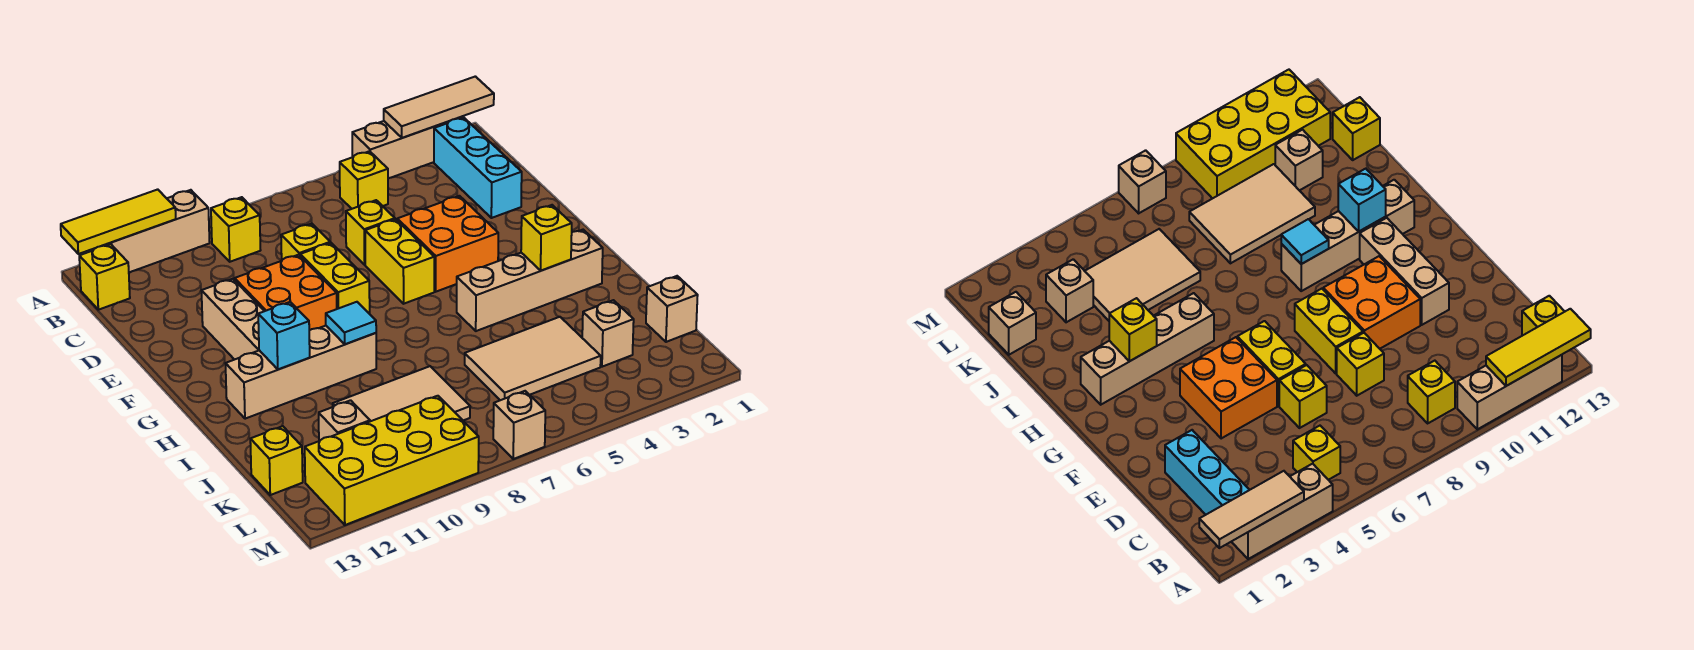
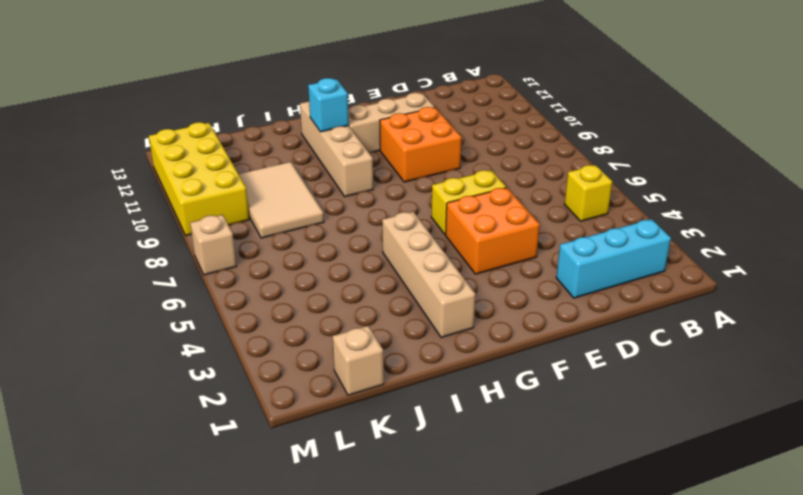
none -> tan 1x3 brick [352,117,463,179]
none -> tan 1x3 brick [102,190,210,272]
none -> yellow 1x1 brick [211,197,261,262]

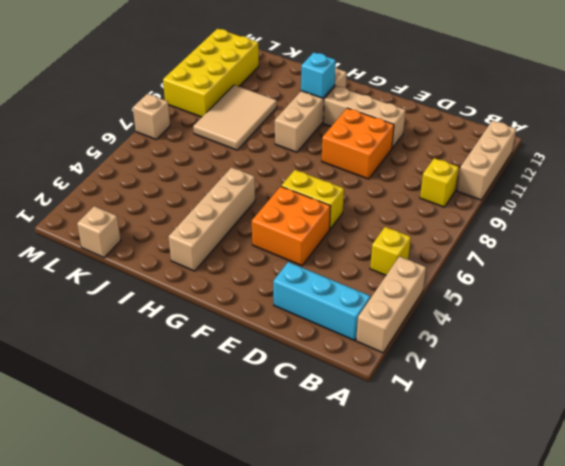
none -> yellow 1x1 brick [79,244,130,310]
none -> yellow 1x1 brick [346,200,395,265]
none -> yellow 1x1 brick [281,224,330,260]

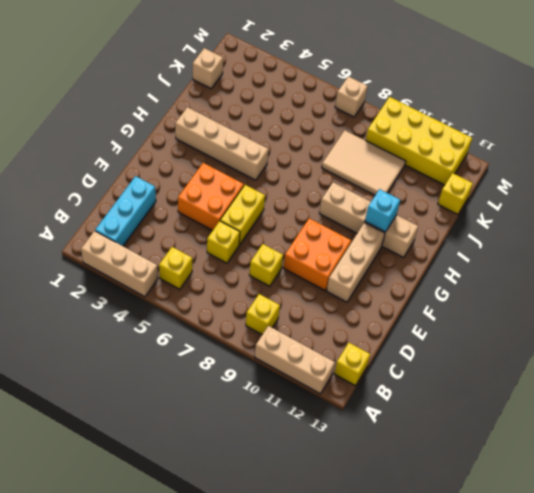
none -> yellow 1x2 brick [300,243,370,314]
none -> tan 2x3 tile [465,317,601,400]
none -> tan 1x1 brick [582,300,634,367]

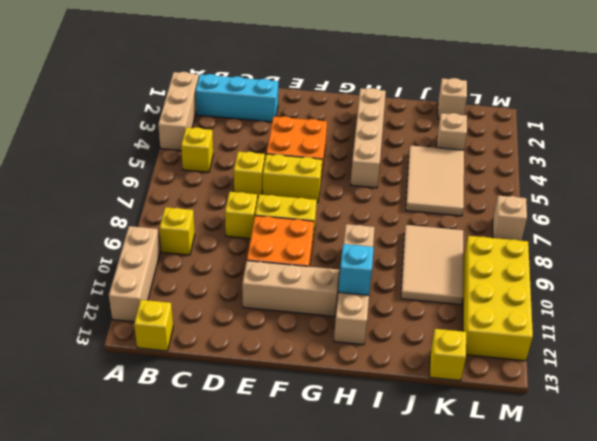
none -> tan 1x1 brick [319,400,370,441]
none -> tan 1x3 tile [384,76,494,138]
none -> yellow 1x3 tile [61,189,176,254]

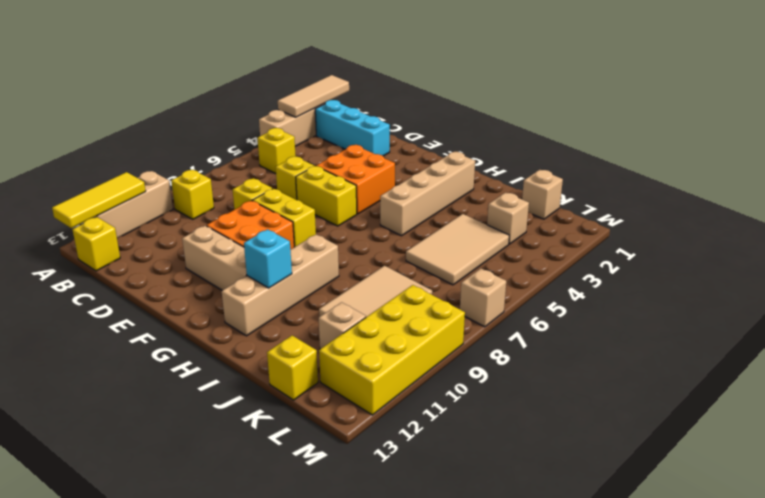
none -> yellow 1x1 brick [521,205,572,271]
none -> cyan 1x1 tile [326,302,376,344]

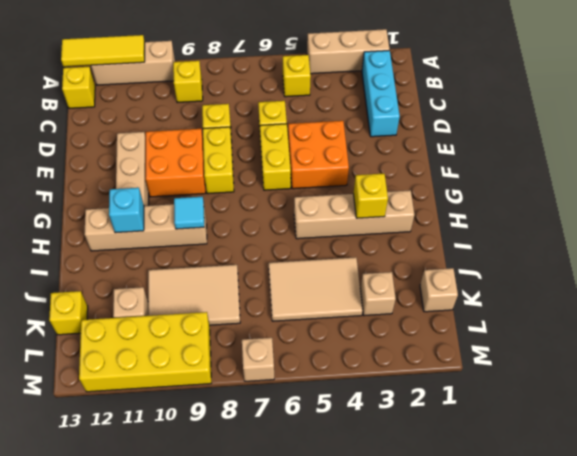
none -> tan 1x3 tile [384,76,494,138]

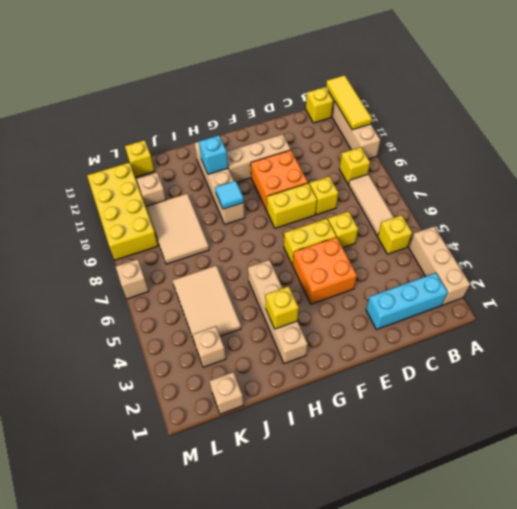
tan 1x3 tile [349,174,394,236] -> tan 1x3 tile moved to [384,76,494,138]

